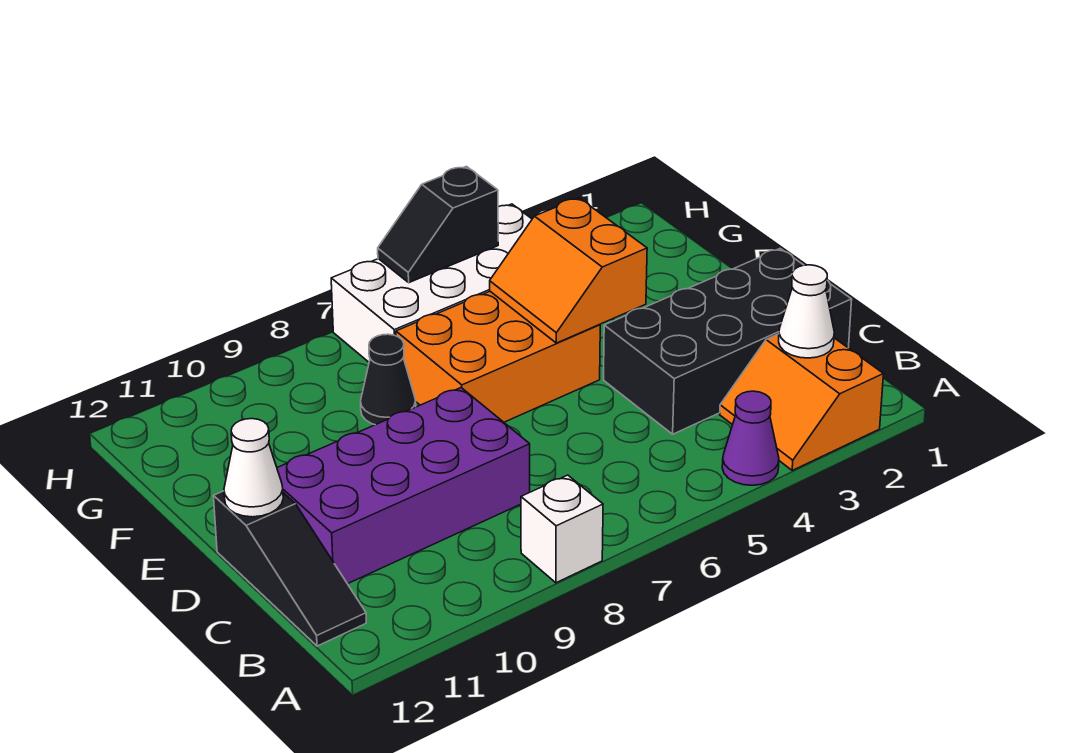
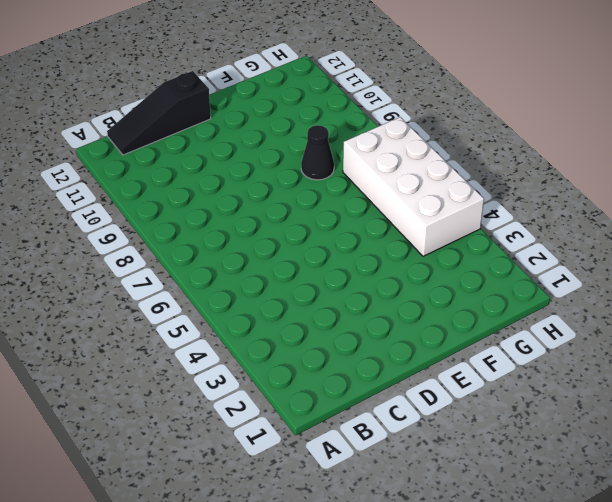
none -> orange 2x2 slope [720,334,883,470]
none -> purple 1x1 cone [722,391,779,485]
none -> white 1x1 brick [521,475,603,583]

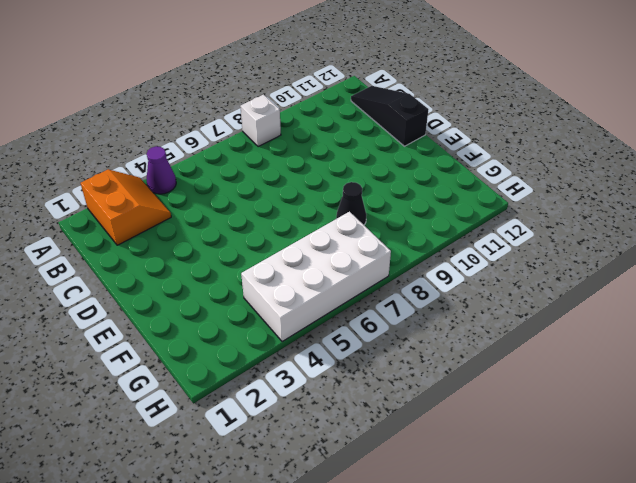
none -> black 2x4 brick [604,249,852,434]
none -> purple 2x4 brick [277,388,530,584]
none -> orange 2x3 brick [396,292,600,422]

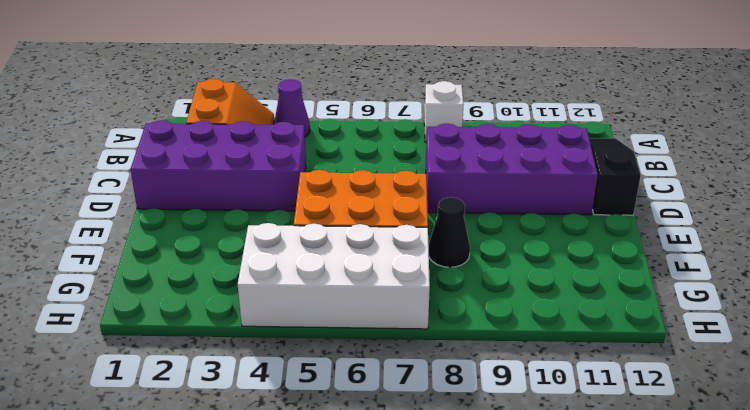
purple 2x4 brick [131,120,306,211] -> black 2x4 brick [604,249,852,434]
none -> white 1x1 cone [779,265,834,358]
none -> white 1x1 cone [224,419,283,517]
none -> orange 2x2 slope [490,198,647,343]

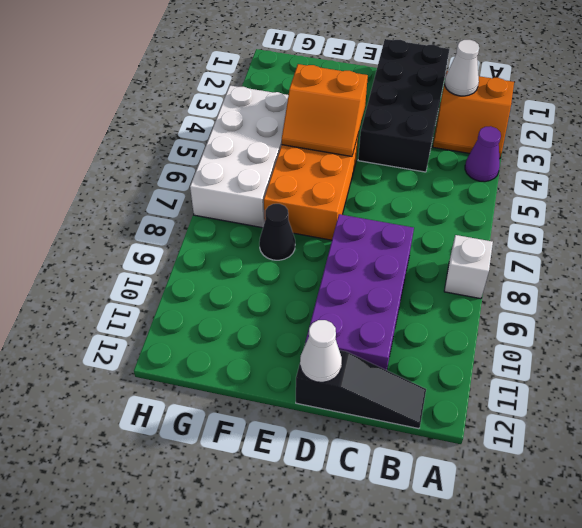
none -> black 1x2 slope [378,166,498,283]

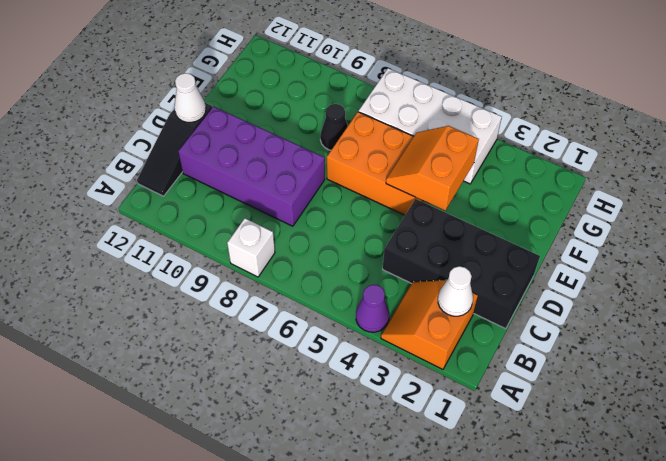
none -> black 1x2 slope [378,166,498,283]

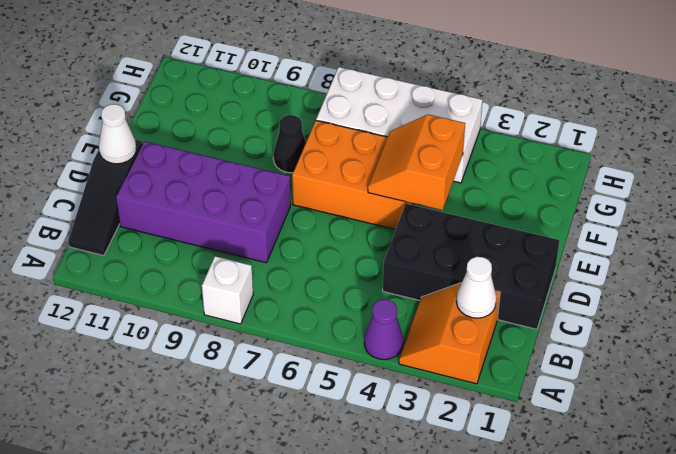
none -> black 1x2 slope [378,166,498,283]

